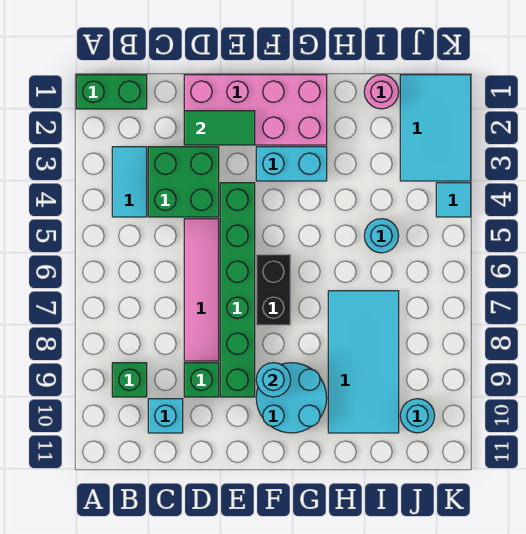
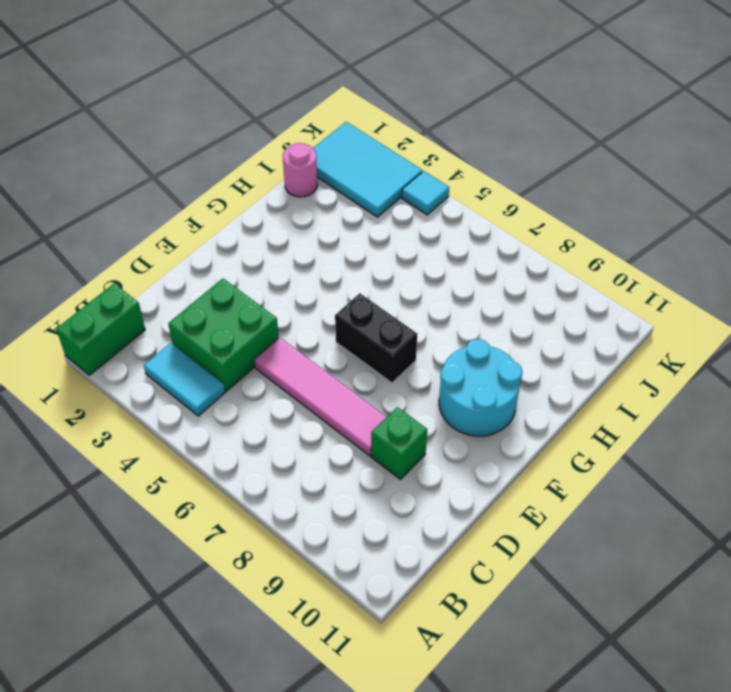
none -> green 1x1 brick [112,363,147,397]
none -> cyan 1x1 brick [148,399,183,433]
none -> pink 2x4 brick [184,75,327,145]

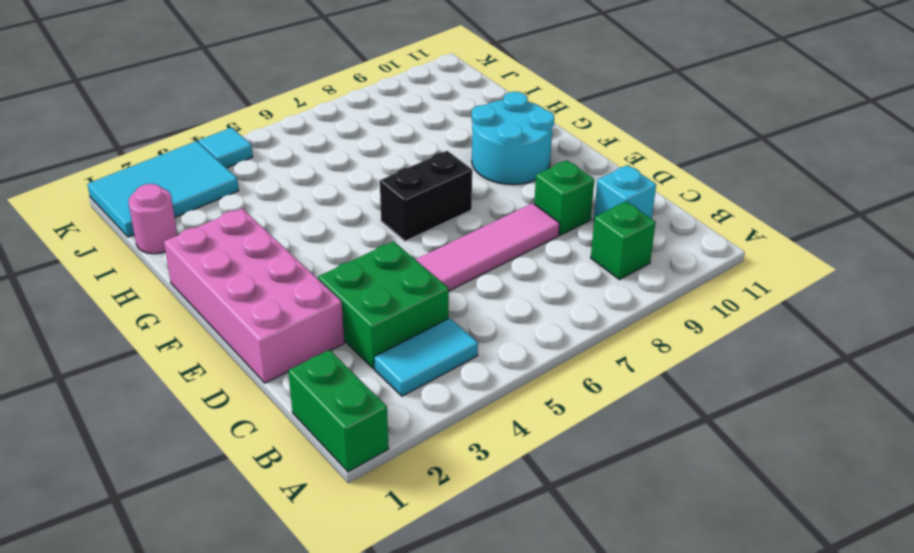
none -> green 1x6 brick [220,183,255,397]
none -> cyan 1x2 brick [256,147,327,181]
none -> cyan 2x4 tile [328,291,399,433]

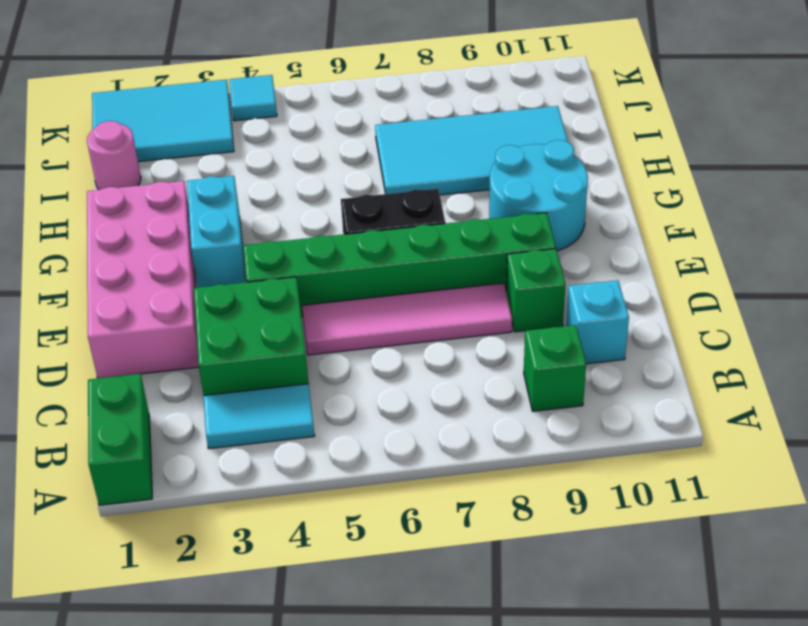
none -> cyan 1x1 round brick [364,219,399,253]
none -> cyan 1x1 round brick [400,399,435,433]
none -> green 1x2 tile [184,111,255,145]

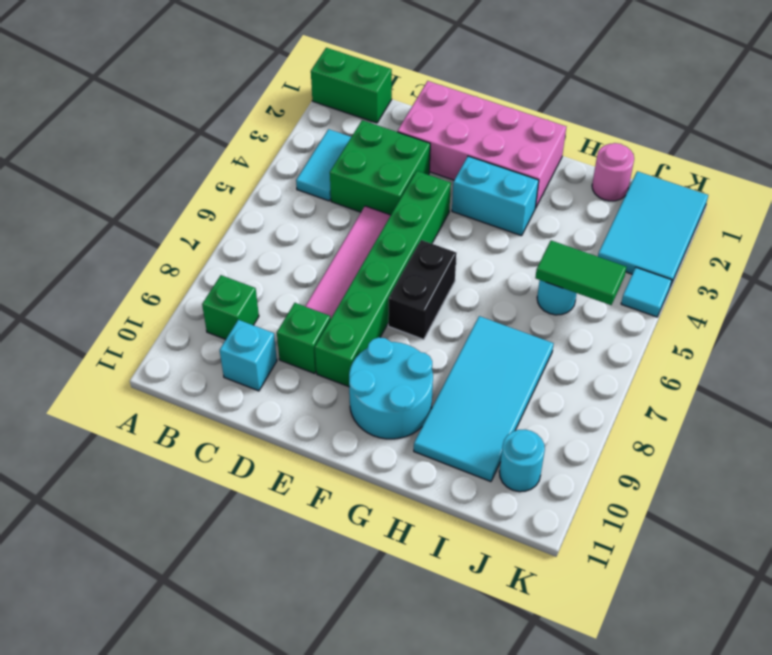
green 1x2 tile [535,241,626,305] -> green 1x2 tile moved to [184,111,255,145]
none -> cyan 1x1 round brick [256,363,291,397]

